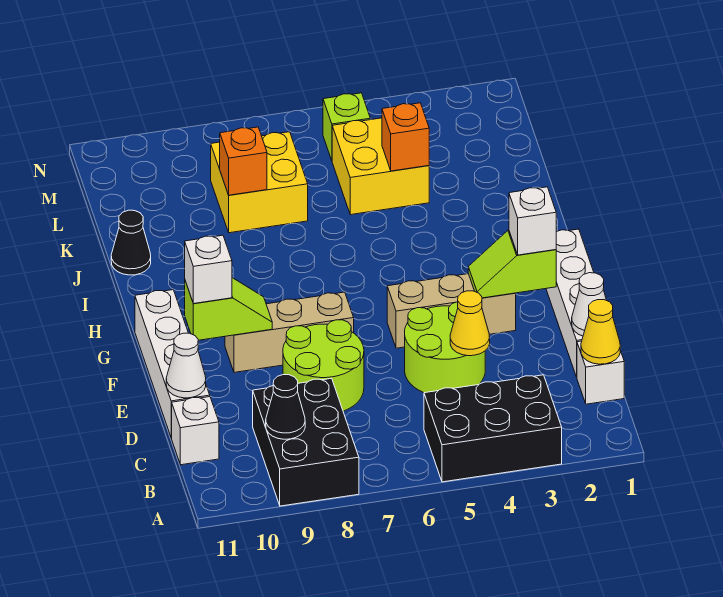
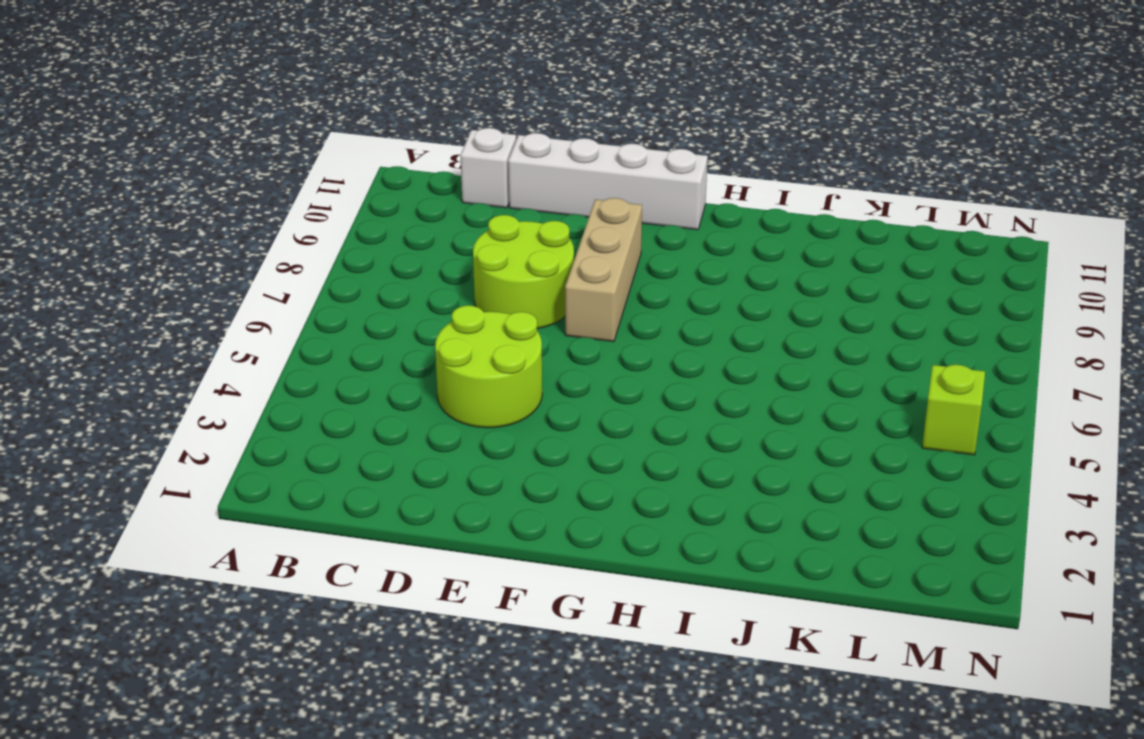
none -> black 2x3 brick [424,375,562,482]
none -> black 2x3 brick [253,378,359,506]
none -> white 1x1 brick [577,341,624,404]

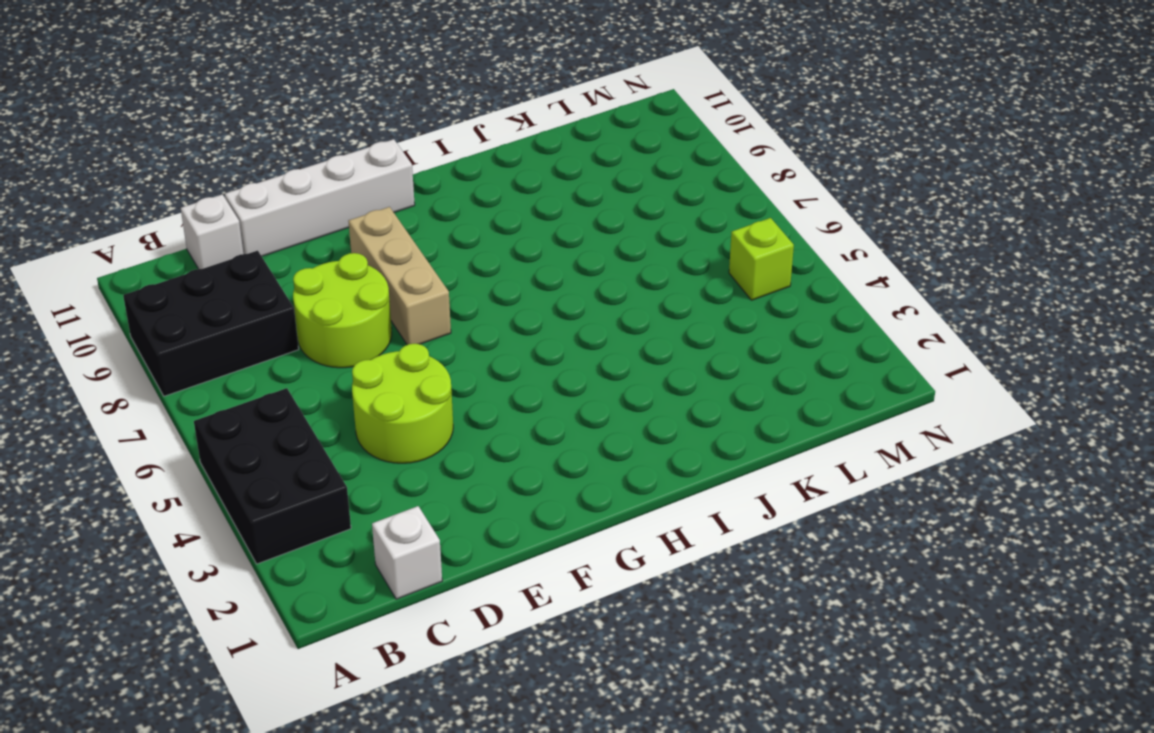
none -> white 1x4 brick [546,229,594,377]
none -> tan 1x3 brick [387,274,516,348]
none -> black 1x1 cone [111,210,151,275]

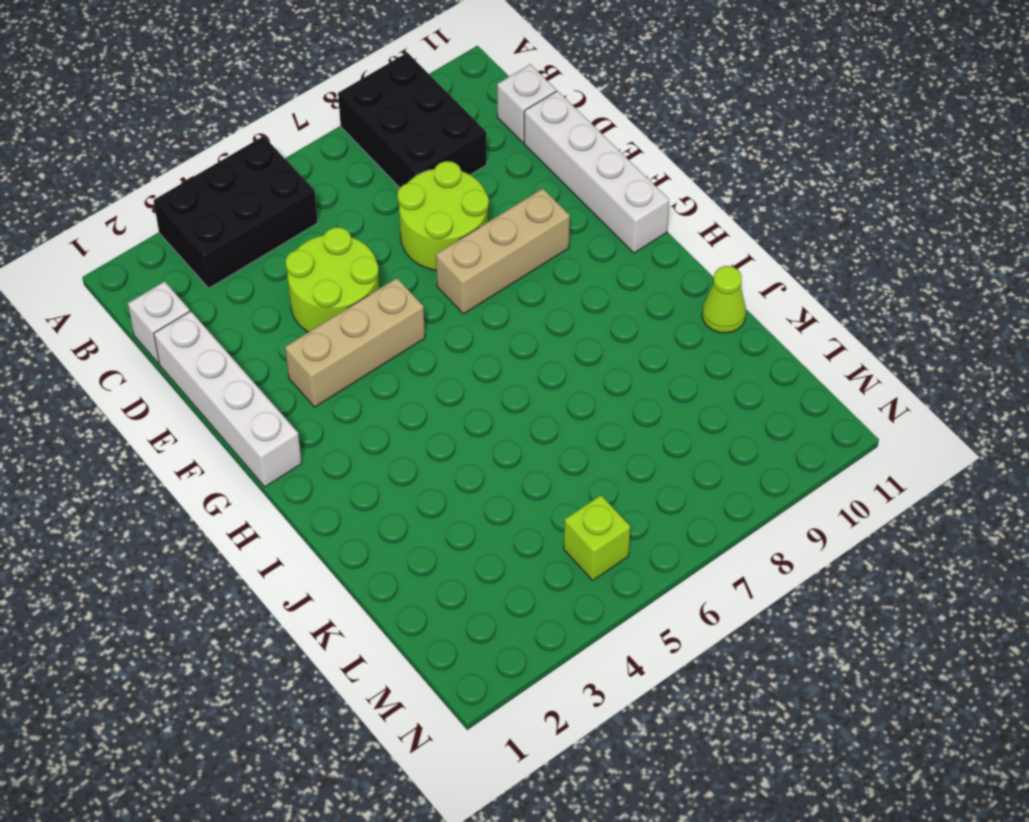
lime 1x1 cone [702,266,746,333] -> black 1x1 cone [111,210,151,275]
none -> yellow 2x2 brick [332,118,429,215]
none -> yellow 2x2 brick [211,132,308,233]
none -> black 1x1 cone [266,375,305,439]

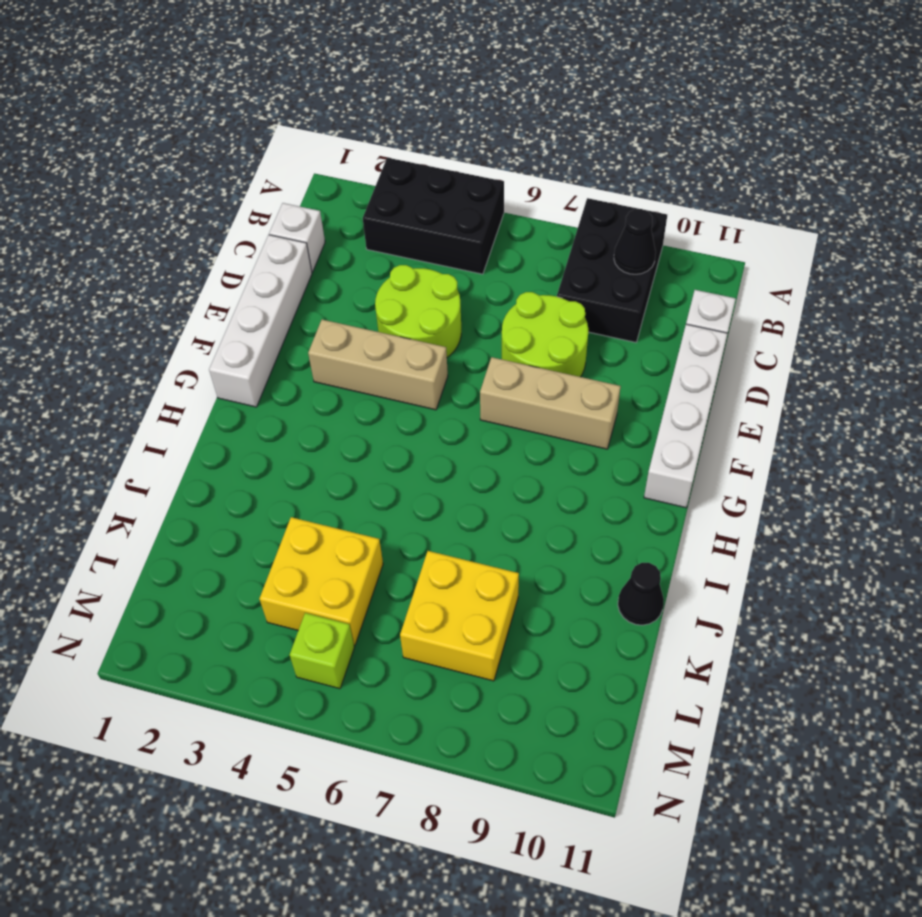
none -> yellow 1x1 cone [581,300,620,364]
none -> white 1x1 cone [572,273,606,336]
none -> yellow 1x1 cone [450,291,490,356]

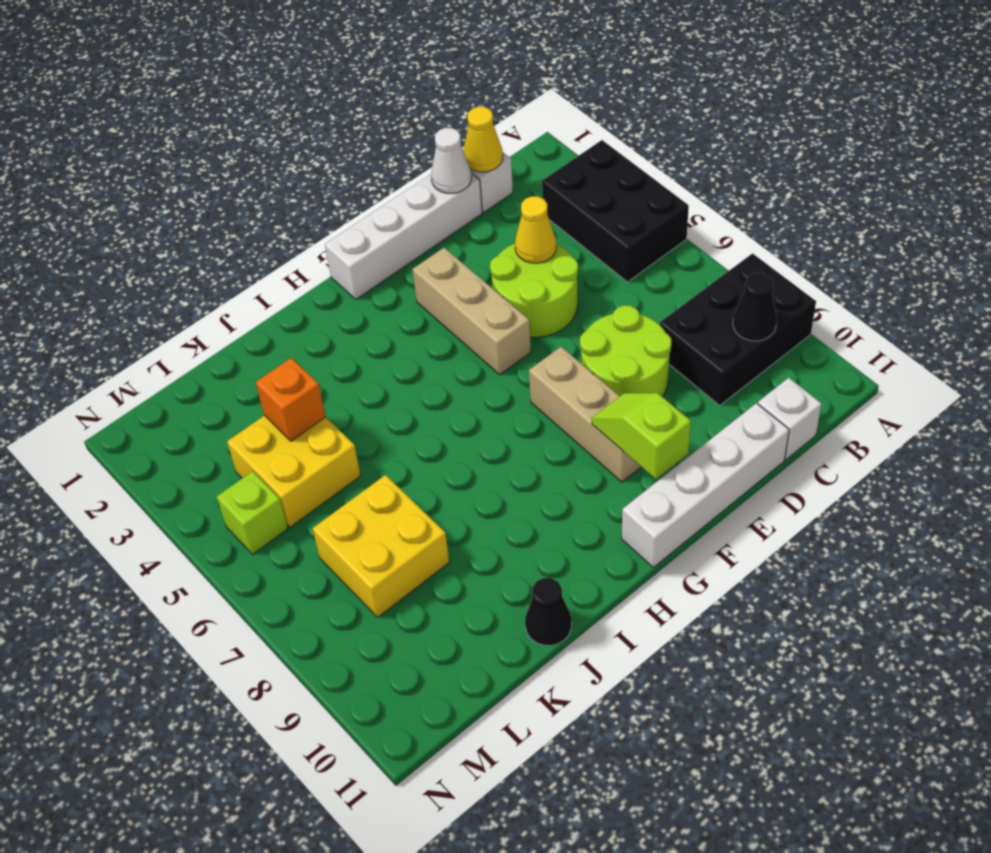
none -> white 1x1 cone [166,333,206,398]
none -> lime 1x2 slope [468,230,556,298]
none -> orange 1x1 brick [220,127,267,195]

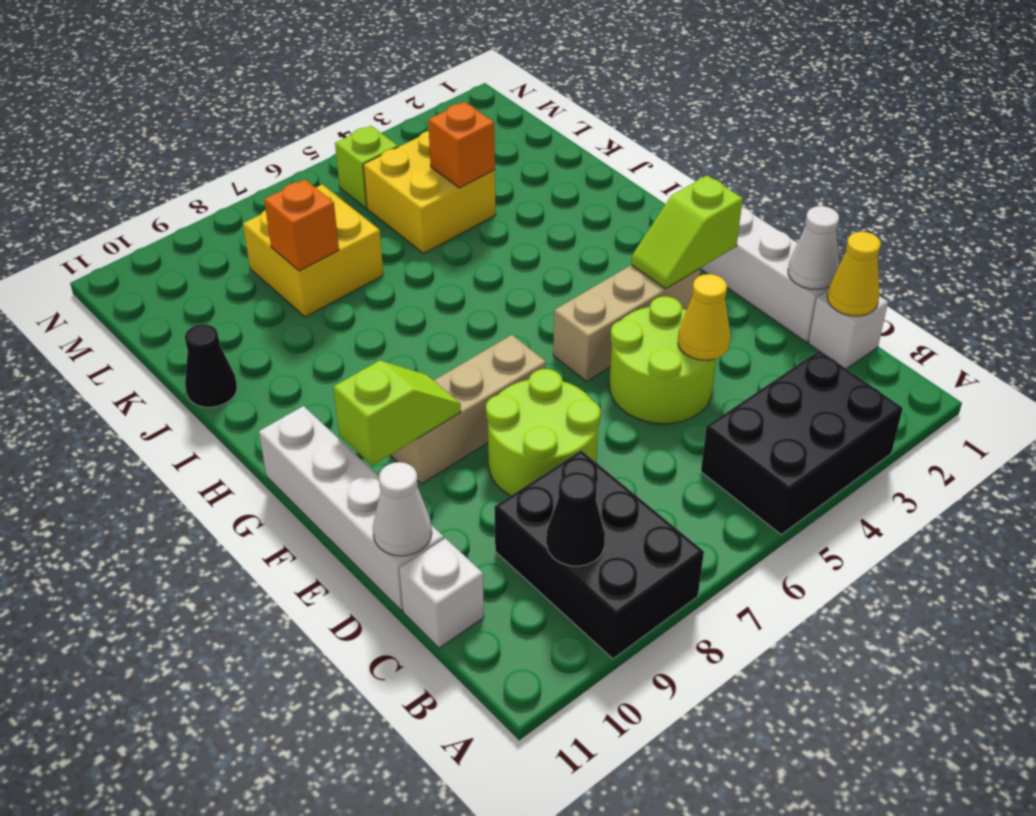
none -> white 1x1 brick [509,187,556,255]
none -> white 1x1 brick [185,235,232,304]

